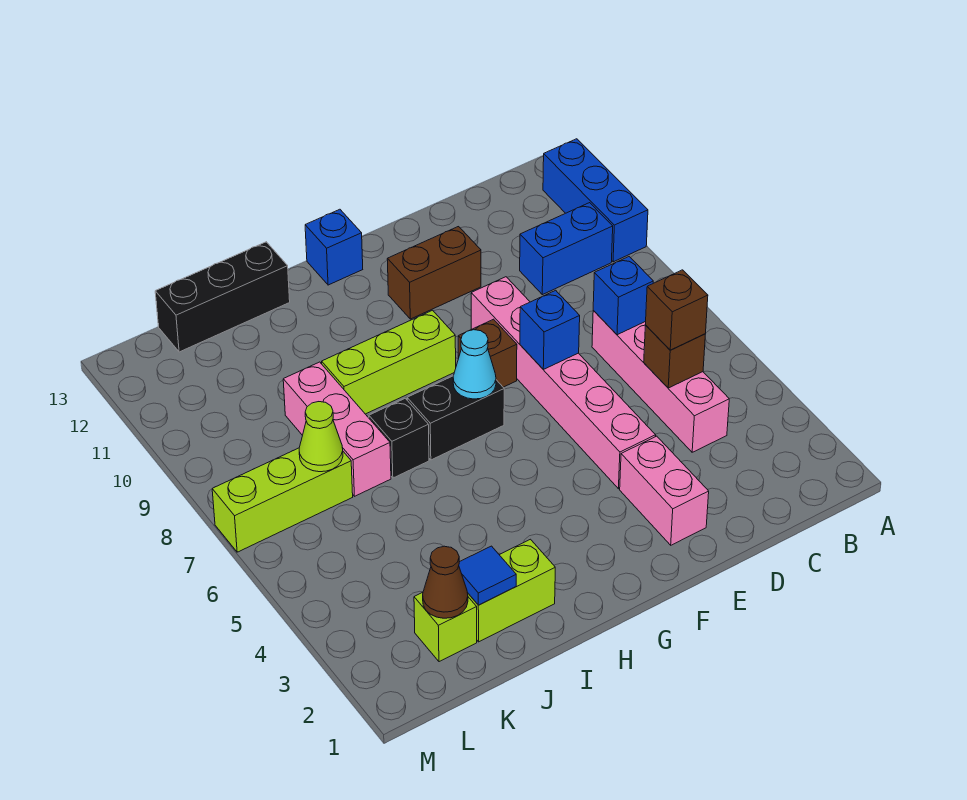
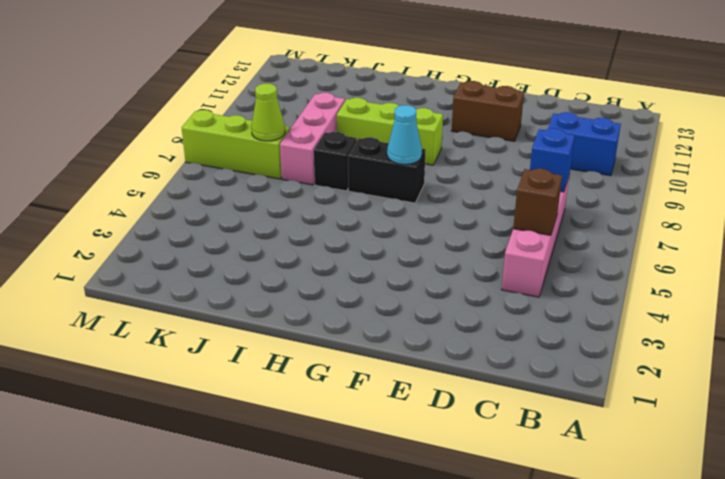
none -> blue 1x3 brick [543,139,648,262]
none -> pink 1x2 brick [620,436,709,545]
none -> pink 1x6 brick [471,277,656,489]

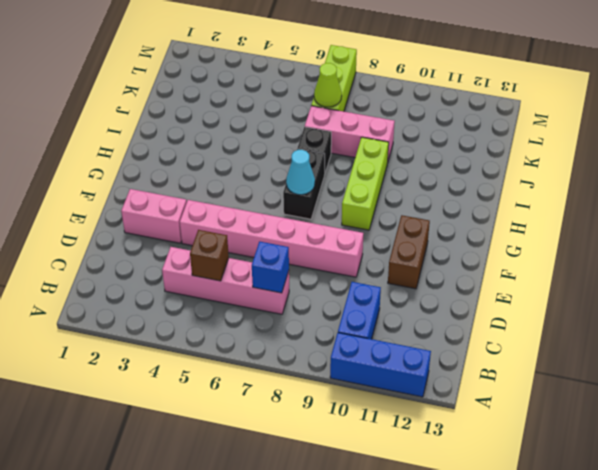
none -> brown 1x1 brick [458,319,517,387]
none -> blue 1x1 brick [305,209,363,285]
none -> lime 1x2 brick [468,539,555,642]

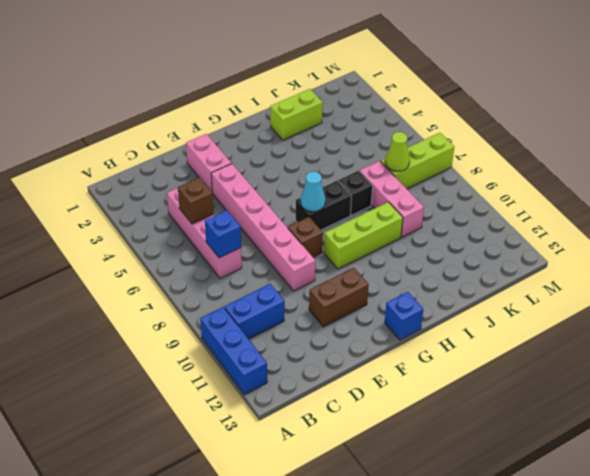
none -> black 1x3 brick [155,242,290,352]
none -> lime 1x1 brick [414,592,477,662]
none -> blue 1x1 brick [520,290,580,369]

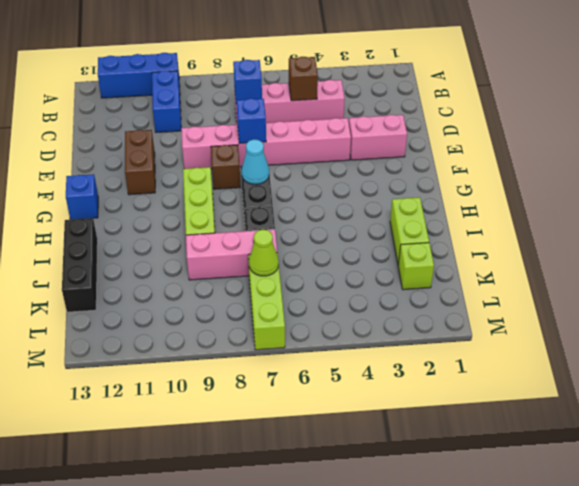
none -> blue 1x1 tile [459,546,516,605]
none -> brown 1x1 cone [423,546,468,618]
none -> brown 1x1 brick [646,270,708,350]

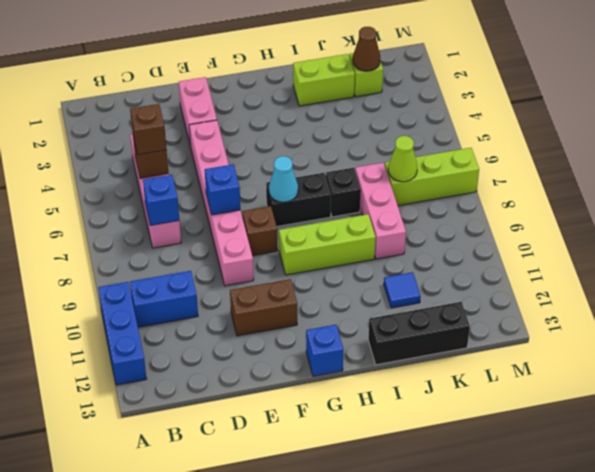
blue 1x1 tile [384,272,421,308] -> blue 1x1 tile moved to [459,546,516,605]

